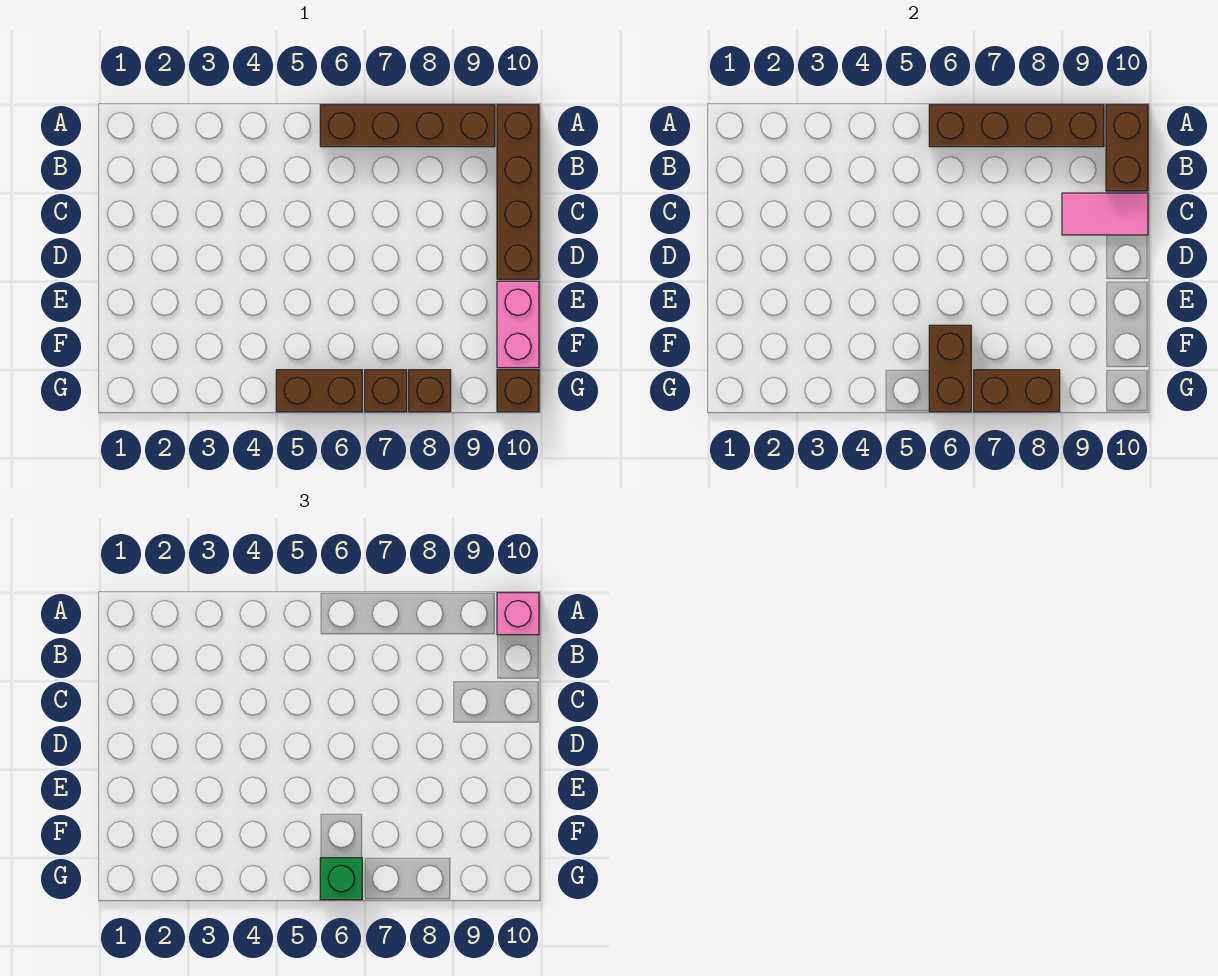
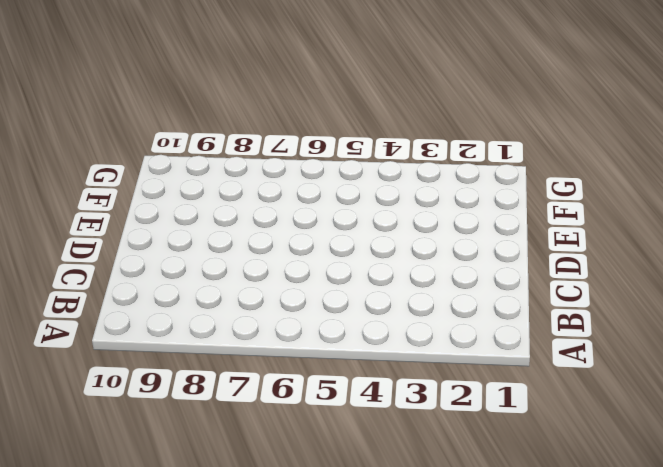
none -> brown 1x4 brick [320,105,495,147]
none -> brown 1x4 brick [497,105,539,279]
none -> pink 1x2 brick [497,281,539,368]

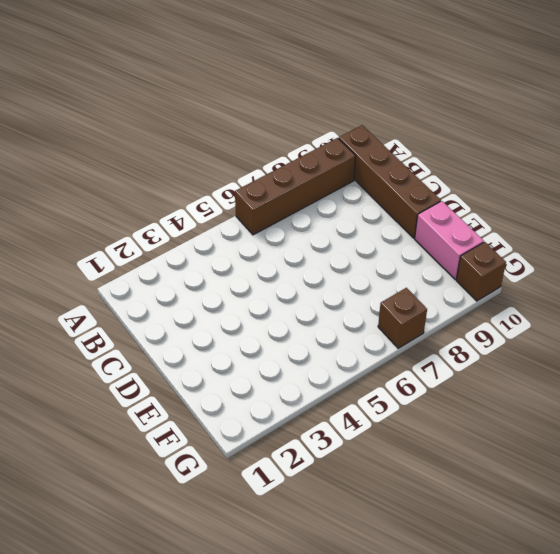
none -> brown 1x2 brick [276,370,362,412]
none -> brown 1x1 brick [409,370,451,412]
none -> brown 1x4 brick [929,105,1104,147]

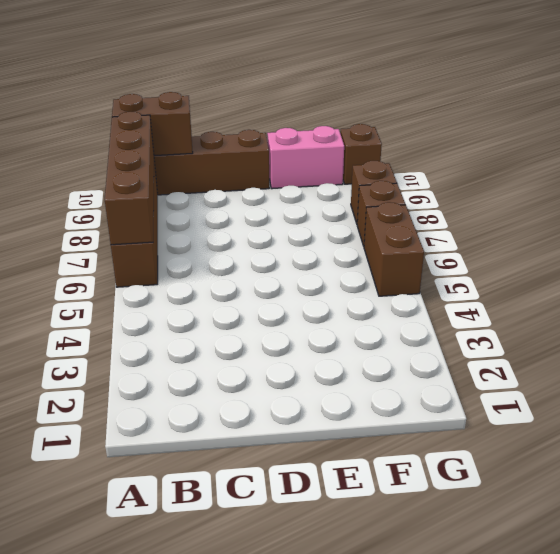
none -> pink 1x2 tile [1062,193,1148,235]
none -> brown 1x2 brick [929,325,971,412]
none -> brown 1x2 brick [974,370,1060,412]

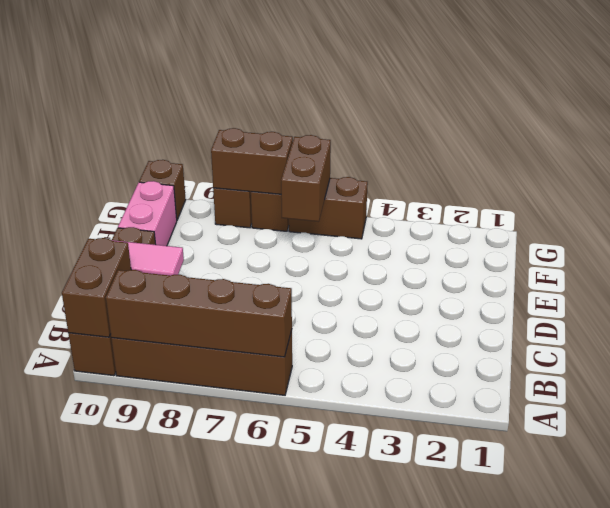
none -> pink 1x1 brick [497,593,539,635]
none -> green 1x1 brick [320,858,362,900]

